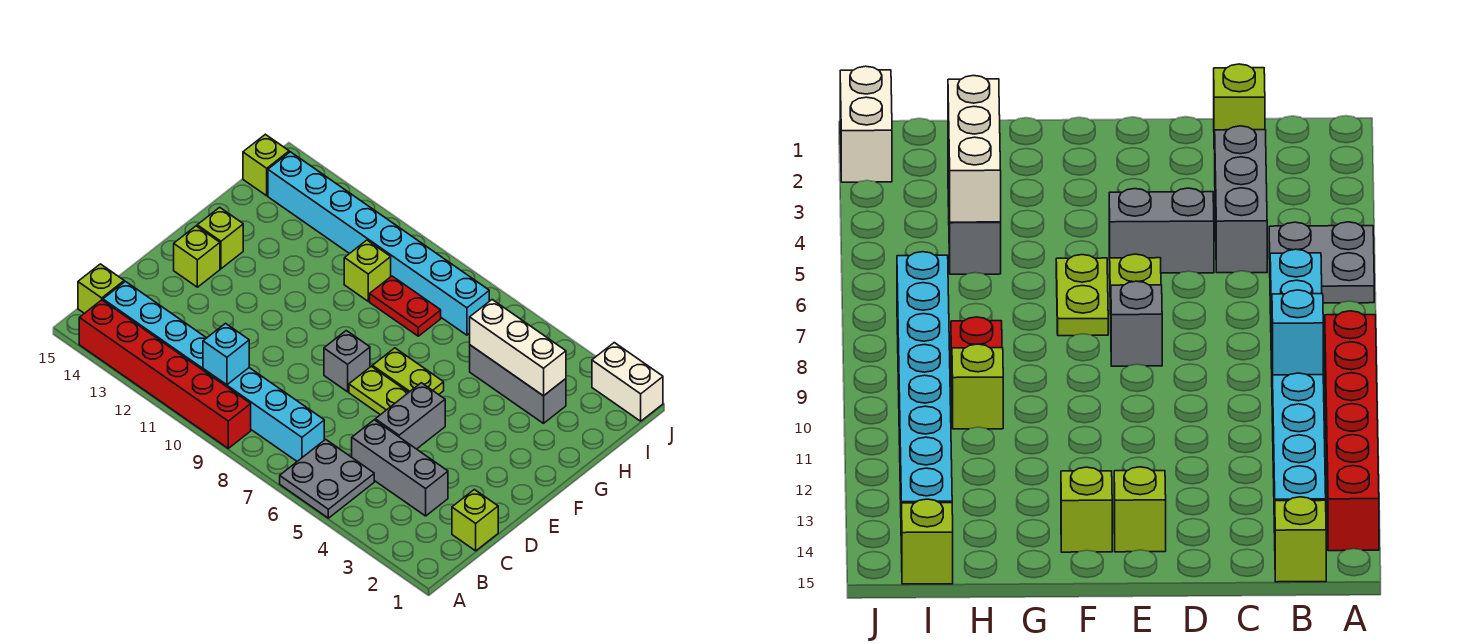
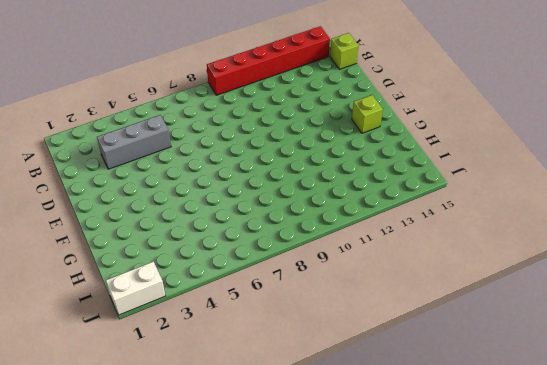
none -> grey 2x2 plate [280,439,374,518]
none -> cyan 1x8 brick [103,281,324,461]
none -> lime 1x1 brick [452,490,498,551]

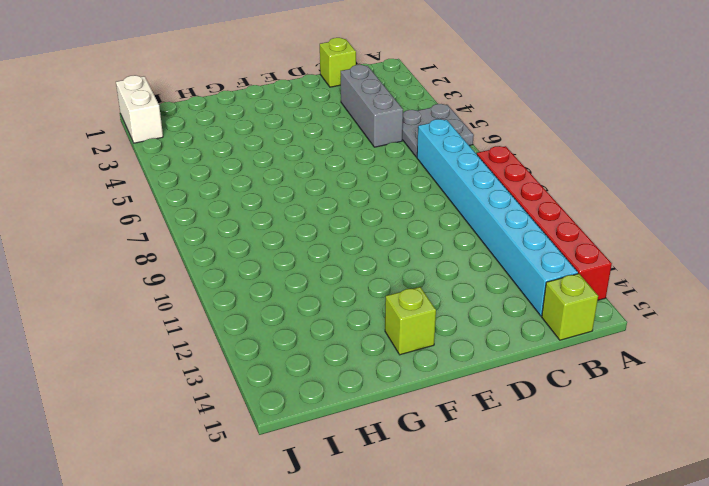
none -> grey 1x2 brick [375,383,445,449]
none -> lime 1x2 plate [349,366,409,415]
none -> grey 1x1 brick [324,331,370,392]

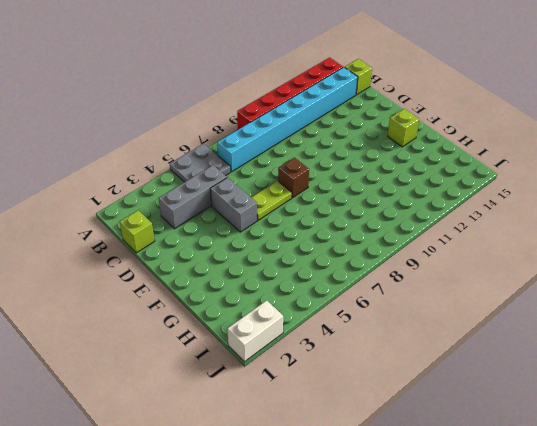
brown 1x1 brick [278,158,309,198] -> grey 1x1 brick [324,331,370,392]
none -> lime 1x1 brick [174,226,220,287]
none -> lime 1x2 plate [372,348,444,395]
none -> grey 1x3 brick [470,345,566,423]

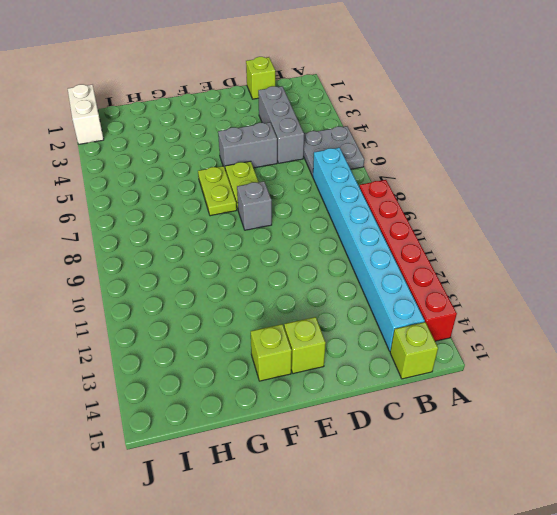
none -> grey 1x3 brick [470,345,566,423]
none -> red 1x2 plate [370,276,441,336]
none -> lime 1x1 brick [344,240,391,301]

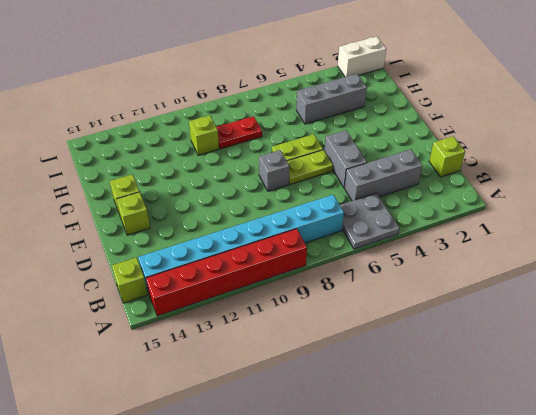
none -> cyan 1x8 brick [268,152,489,335]
none -> lime 1x1 brick [243,134,289,196]
none -> cyan 1x1 brick [203,323,249,385]

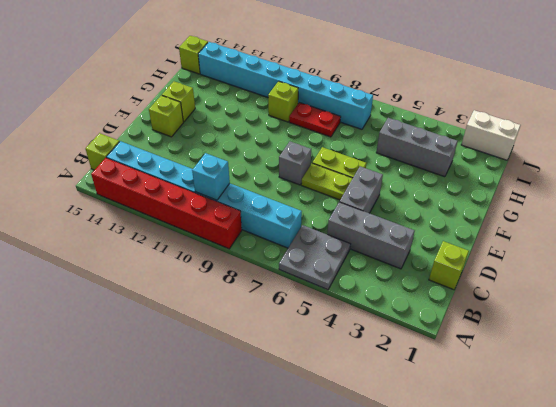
none -> white 1x3 brick [470,300,566,396]

